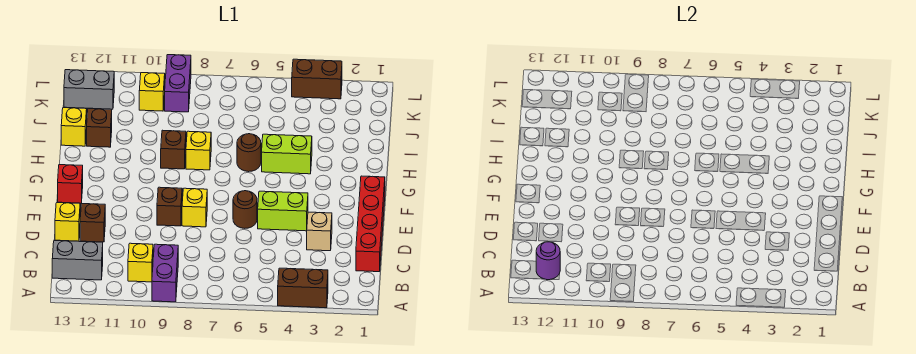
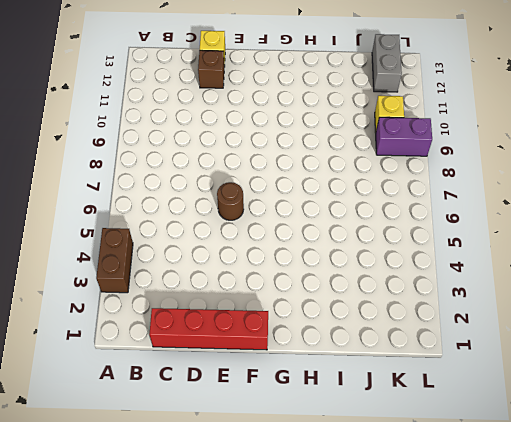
none -> purple 1x2 brick [152,244,178,302]
none -> yellow 1x1 brick [128,243,153,282]
none -> grey 1x2 brick [52,241,103,280]

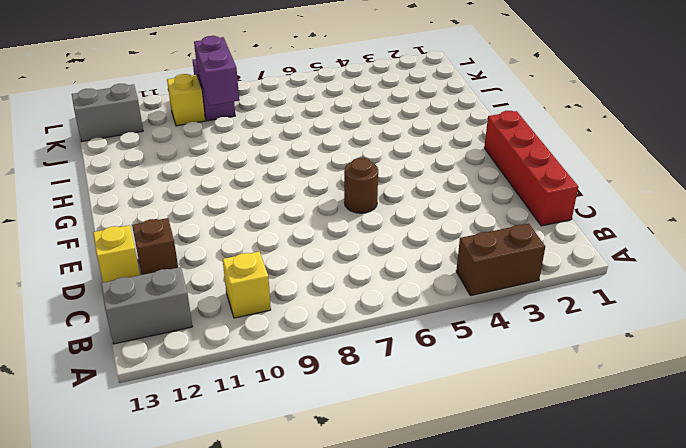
purple 1x2 brick [194,36,239,106] -> purple 1x2 brick moved to [152,244,178,302]
none -> tan 1x1 brick [307,212,332,251]
none -> lime 1x2 brick [258,191,308,231]
none -> yellow 1x1 brick [182,188,207,227]

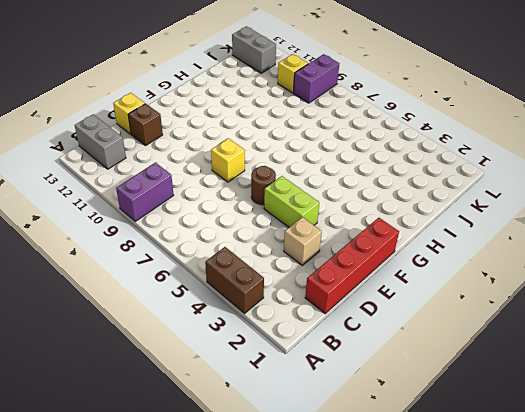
none -> yellow 1x1 brick [128,243,153,282]
none -> brown 1x1 brick [157,187,182,226]
none -> red 1x1 brick [58,165,83,203]

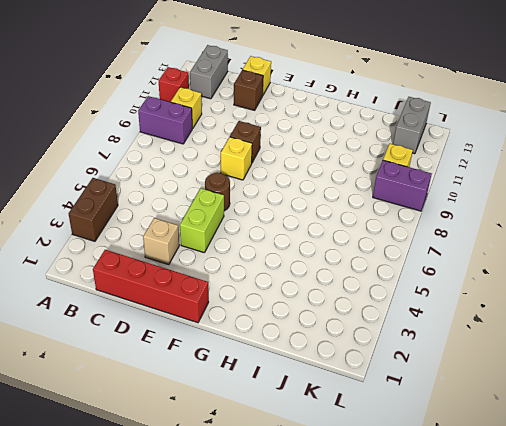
red 1x1 brick [159,67,189,102] -> red 1x1 brick moved to [58,165,83,203]
none -> lime 1x2 brick [262,134,312,174]
none -> brown 1x1 round brick [237,134,261,172]
none -> yellow 1x1 brick [186,131,211,170]

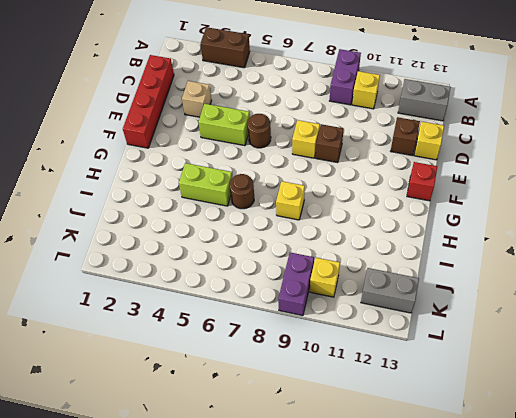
none -> brown 1x1 brick [161,130,186,169]
none -> brown 1x1 brick [87,109,112,147]
none -> yellow 1x1 brick [61,108,87,146]

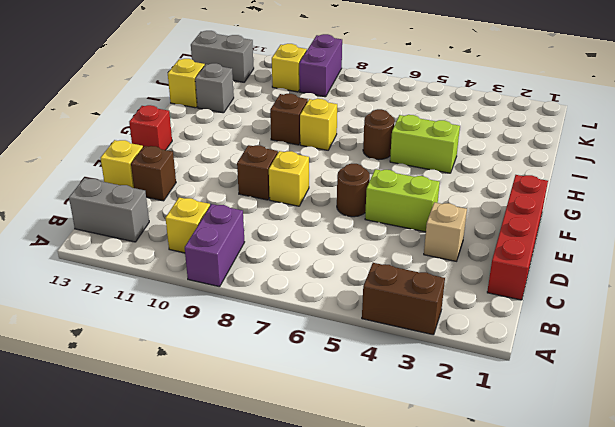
grey 1x1 brick [195,63,234,113] -> brown 1x1 brick [87,109,112,147]
none -> brown 1x2 brick [292,59,342,99]
none -> purple 1x1 round brick [536,242,560,280]

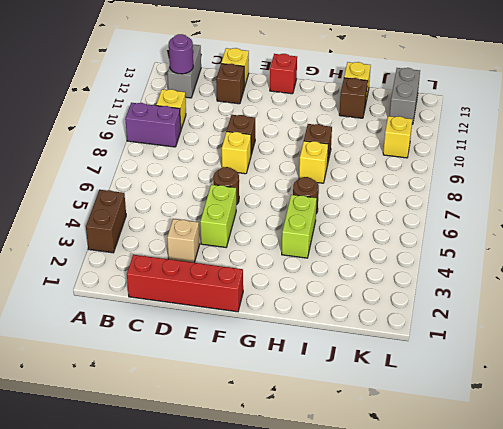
none -> purple 1x2 brick [165,55,191,112]
none -> brown 1x2 brick [292,59,342,99]

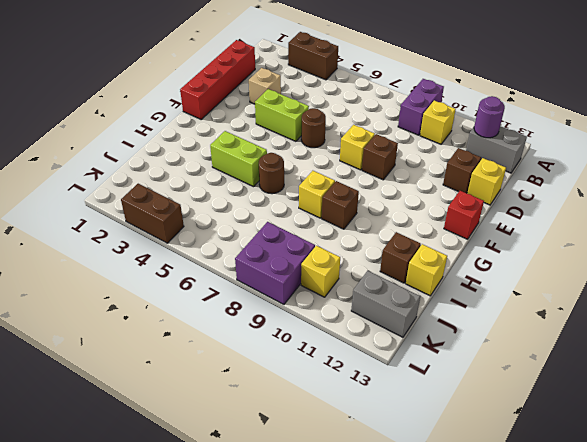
purple 2x2 brick [235,222,315,304] -> purple 1x2 brick [165,55,191,112]

